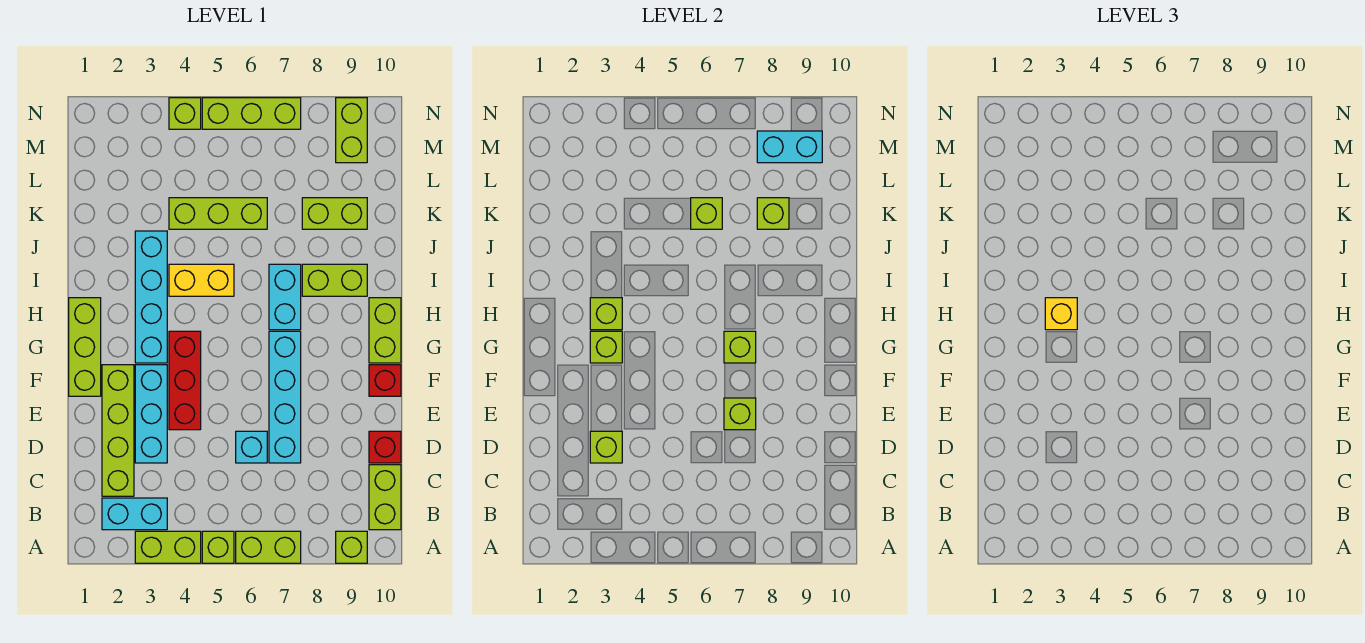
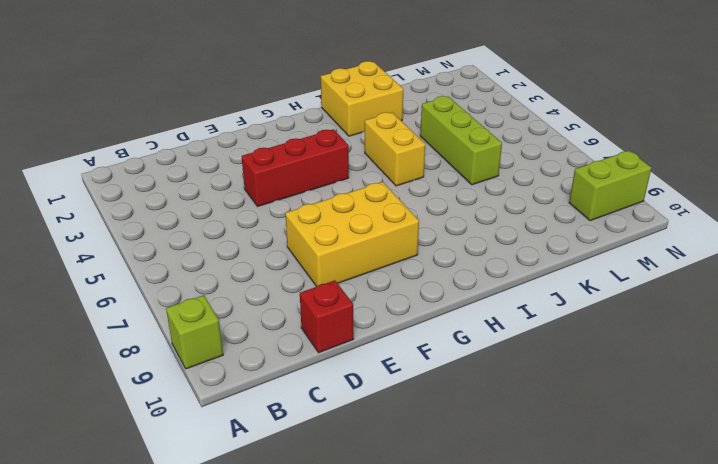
yellow 2x3 brick [285,182,419,286] -> cyan 1x4 brick [269,331,301,463]
yellow 2x2 brick [321,61,403,136] -> none
none -> lime 1x2 brick [135,531,201,563]
none -> lime 1x1 brick [202,531,234,563]
none -> lime 1x2 brick [236,531,301,563]
none -> cyan 1x2 brick [102,498,167,530]

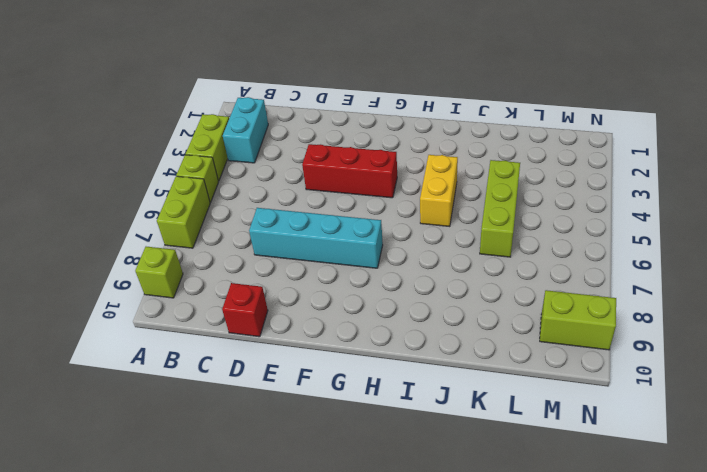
none -> lime 1x2 brick [369,465,401,530]
none -> lime 1x4 brick [102,365,134,496]
none -> cyan 1x3 brick [135,365,167,463]
none -> cyan 1x1 brick [236,431,267,463]

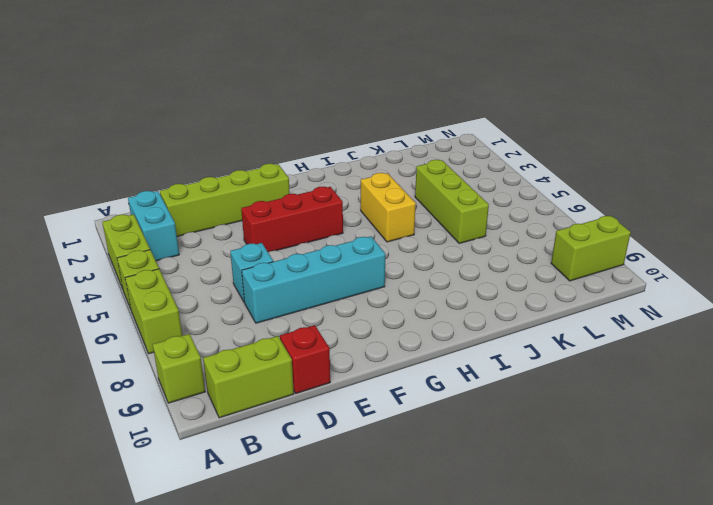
none -> cyan 1x3 brick [135,365,167,463]
none -> lime 1x3 brick [69,298,101,396]
none -> red 1x1 brick [369,365,401,396]
none -> cyan 1x4 brick [135,231,167,363]

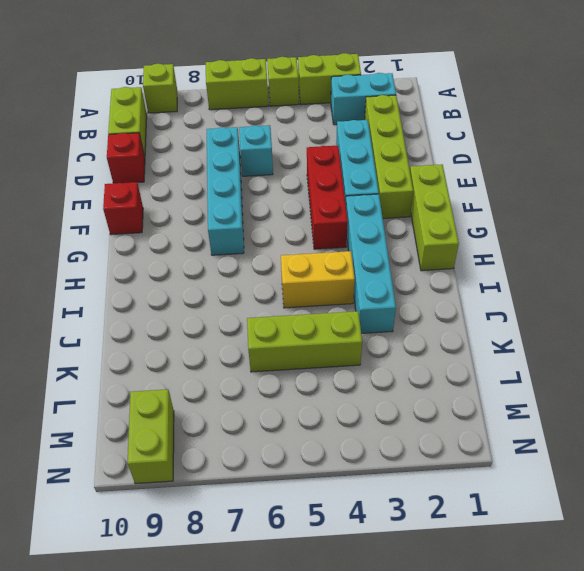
none -> lime 1x2 brick [369,298,401,363]
none -> cyan 1x2 brick [269,264,301,330]
none -> lime 1x2 brick [302,264,367,296]
none -> lime 1x2 brick [302,198,367,229]

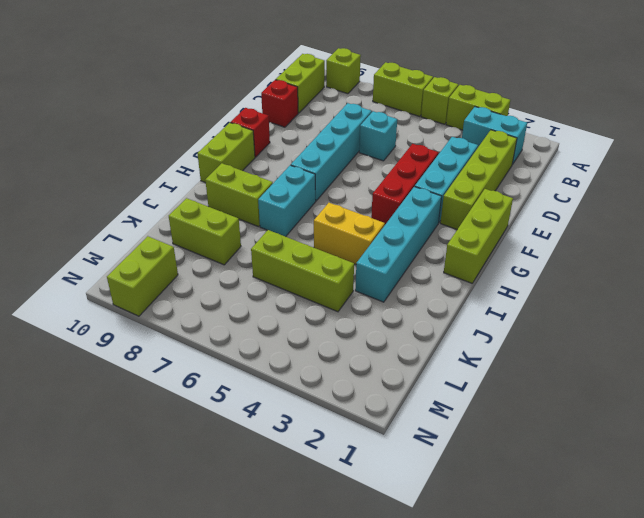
none -> lime 1x1 brick [169,98,201,129]
none -> lime 1x3 brick [202,98,301,129]
none -> lime 1x1 brick [590,431,622,463]
none -> lime 1x1 brick [724,398,756,430]

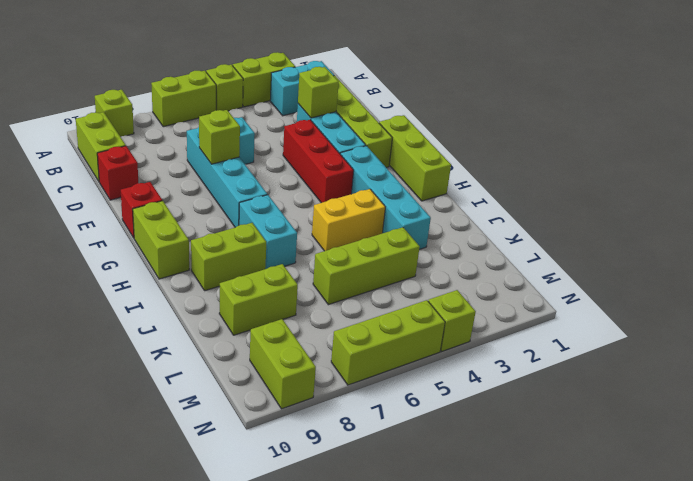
none -> lime 1x1 brick [590,331,622,363]
none -> lime 1x1 brick [724,331,756,363]
none -> lime 1x1 brick [590,298,622,330]
none -> lime 1x1 brick [691,198,722,229]

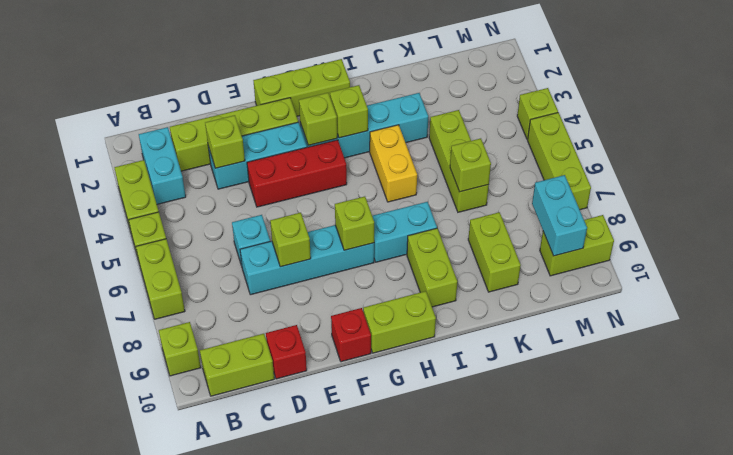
none -> lime 1x1 brick [757,198,789,229]
none -> yellow 1x1 brick [1045,298,1077,330]

